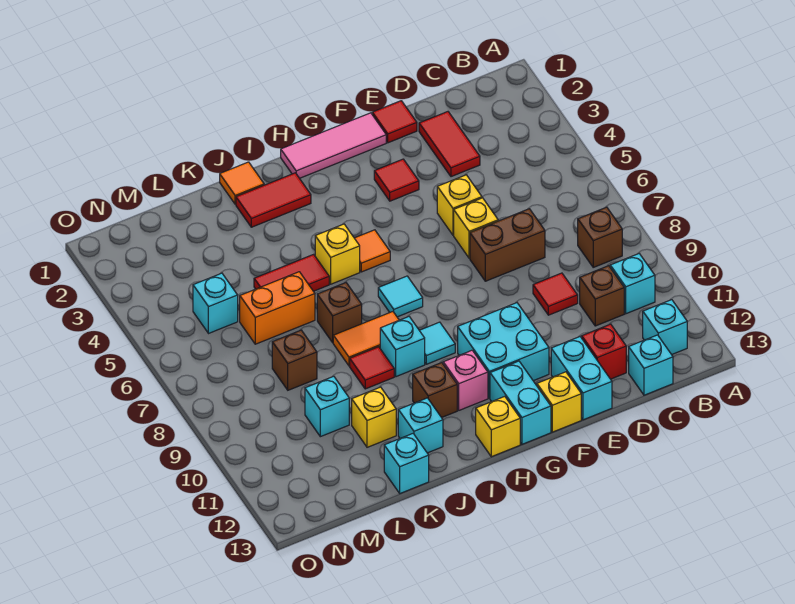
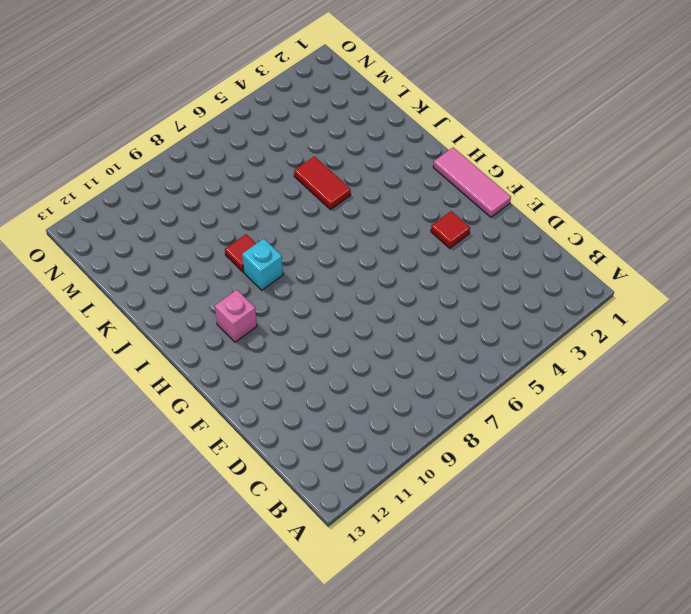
none -> brown 1x1 brick [578,207,622,267]
none -> cyan 1x1 brick [610,254,655,314]
none -> cyan 1x1 brick [643,300,687,355]
none -> brown 1x1 brick [580,266,624,326]

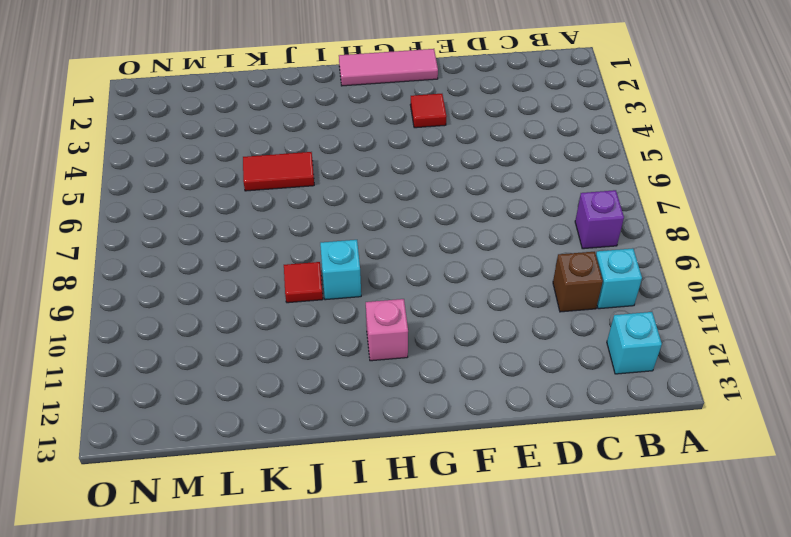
purple 1x1 brick [575,190,624,249] -> brown 1x1 brick [578,207,622,267]
none -> cyan 1x1 brick [629,335,673,395]
none -> red 1x2 tile [419,112,480,177]
none -> brown 1x2 brick [470,209,545,281]
none -> red 1x1 tile [533,273,578,315]

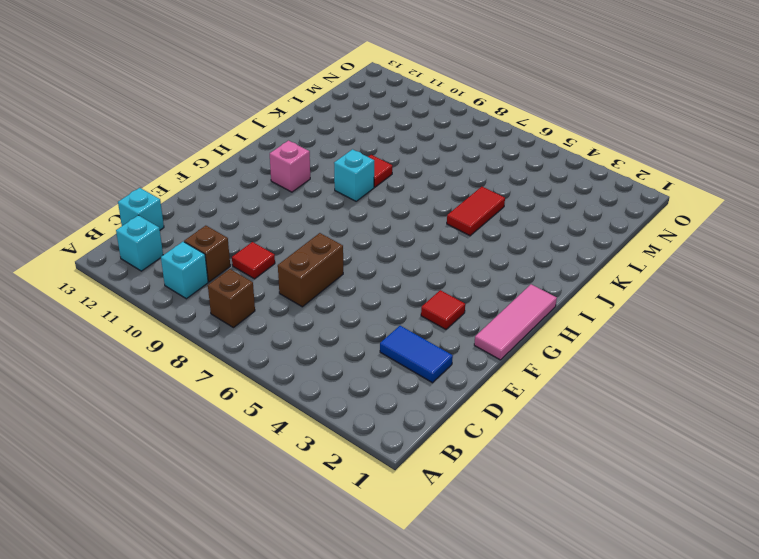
blue 1x2 tile [380,326,453,383] -> red 1x2 tile [419,112,480,177]
none -> red 1x1 brick [582,324,626,379]
none -> red 1x1 tile [372,101,417,143]
none -> yellow 1x1 brick [437,175,482,235]
none -> yellow 1x1 brick [454,198,498,258]

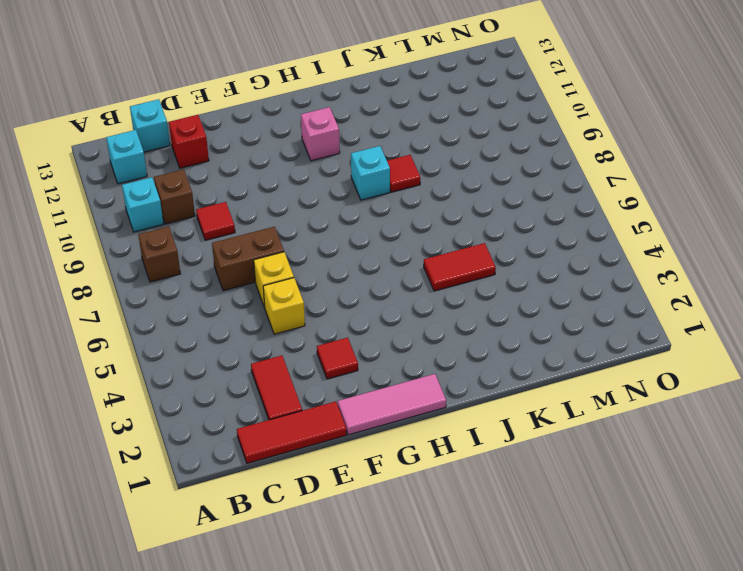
red 1x3 tile [237,401,347,463] -> red 1x1 tile [372,101,417,143]
none -> cyan 1x2 brick [551,337,612,420]
none -> cyan 2x2 brick [458,303,549,398]
none -> yellow 1x1 brick [537,372,581,432]
none -> cyan 1x2 brick [490,361,551,444]

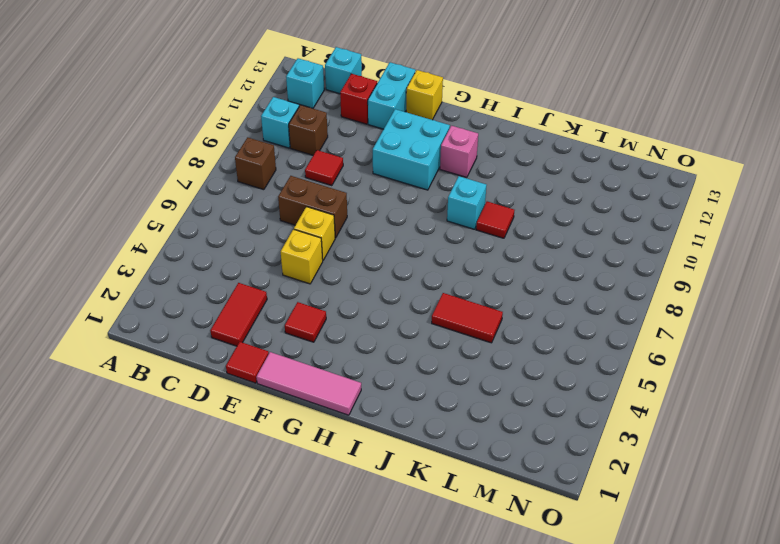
none -> cyan 1x2 brick [490,361,551,444]
none -> orange 1x1 tile [355,230,390,272]
none -> cyan 1x1 tile [378,276,423,317]
none -> cyan 1x1 tile [419,322,455,364]

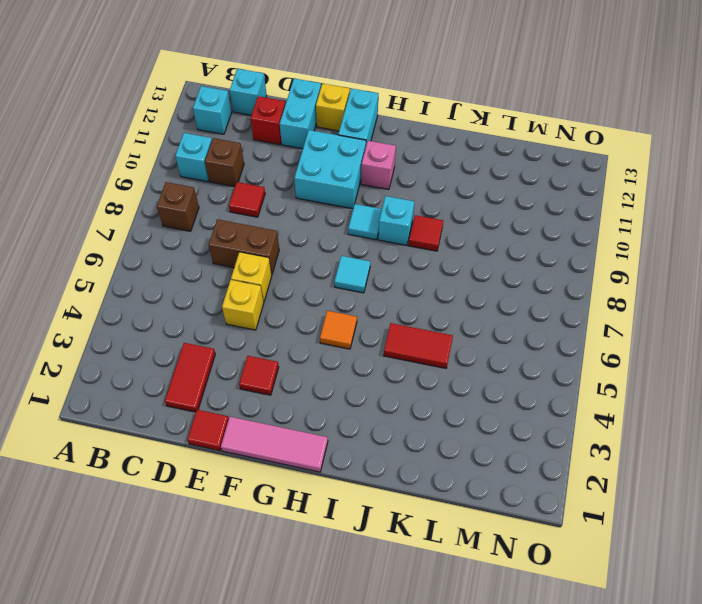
none -> yellow 1x1 brick [476,396,520,457]
none -> red 1x2 tile [236,173,311,227]
none -> yellow 1x1 brick [315,224,360,284]
none -> orange 1x2 tile [333,312,399,366]

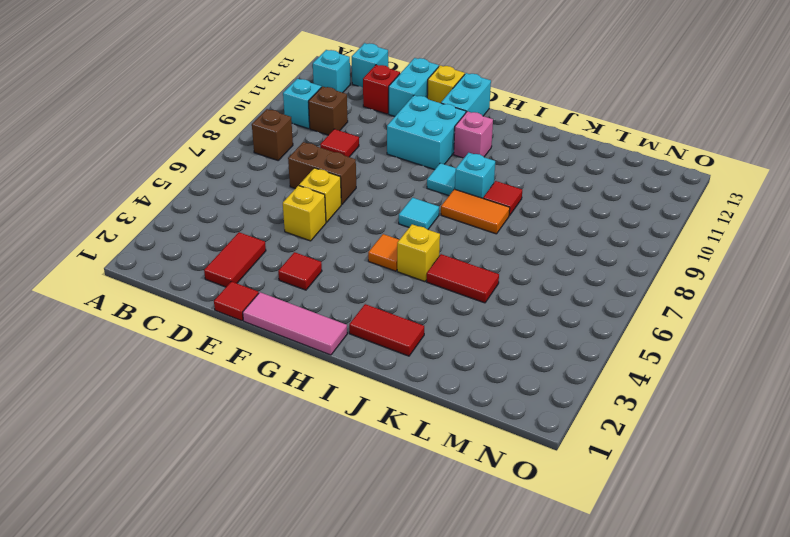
none -> yellow 1x1 brick [476,396,520,457]
none -> brown 1x1 brick [413,363,457,418]
none -> orange 1x1 tile [220,162,264,204]
none -> brown 1x1 brick [317,283,362,343]

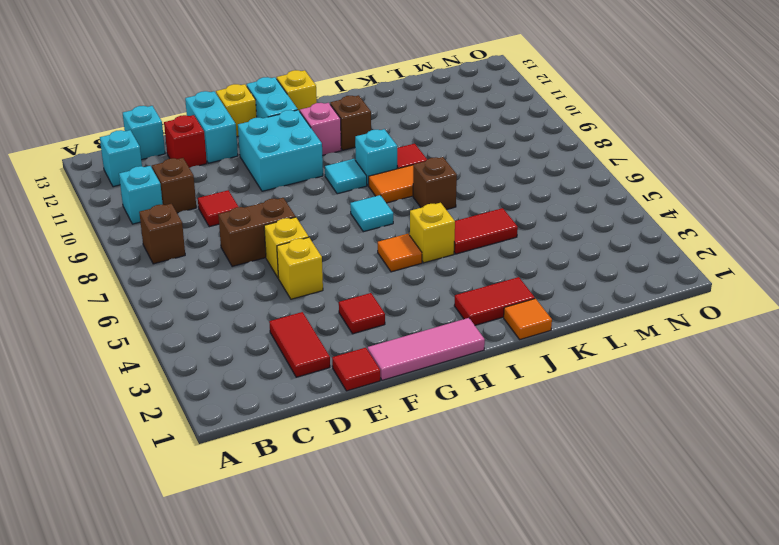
none -> cyan 1x1 brick [398,398,443,453]
none -> orange 1x2 brick [240,272,315,344]
none -> yellow 1x1 brick [352,387,396,447]
none -> cyan 1x1 brick [384,434,429,493]

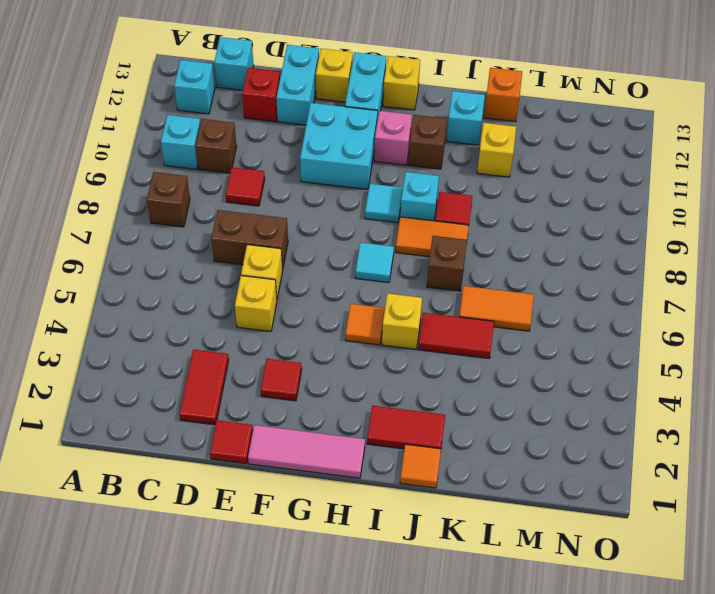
orange 1x2 tile [459,286,534,331] -> orange 1x2 brick [240,272,315,344]
orange 1x1 brick [484,68,522,122] -> cyan 1x1 brick [384,434,429,493]
none -> brown 1x1 brick [272,330,317,390]
none -> cyan 1x1 brick [305,376,349,437]
none -> cyan 1x1 brick [193,273,238,334]

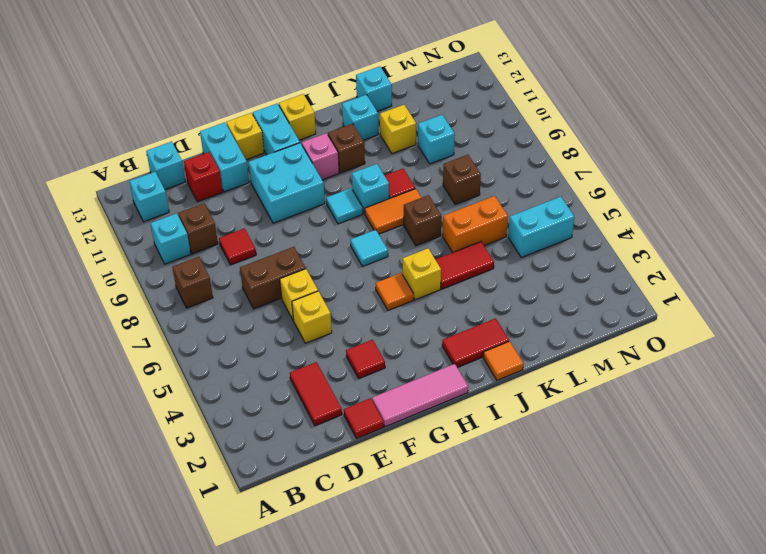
cyan 1x2 brick [508,197,574,258] -> cyan 1x1 brick [193,273,238,334]

